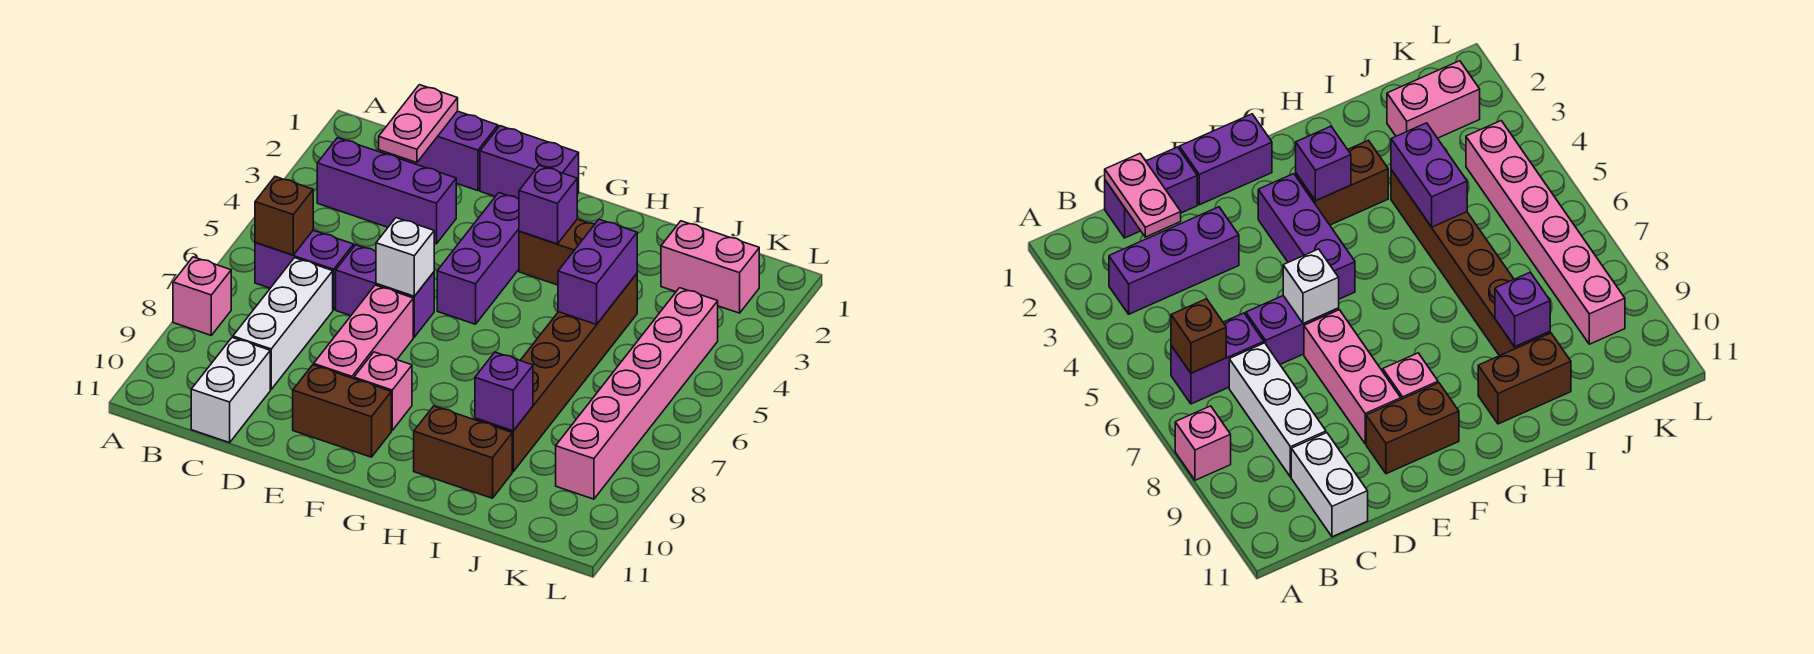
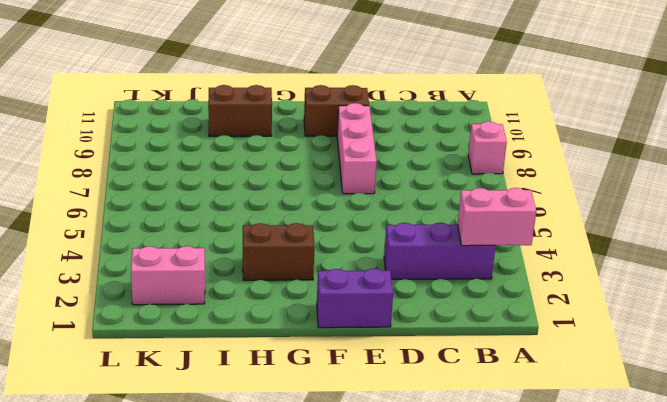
pink 1x2 brick [458,188,536,246] -> none
none -> purple 1x2 brick [255,230,354,310]
none -> purple 1x2 brick [399,111,498,191]
none -> white 1x3 brick [233,258,333,389]

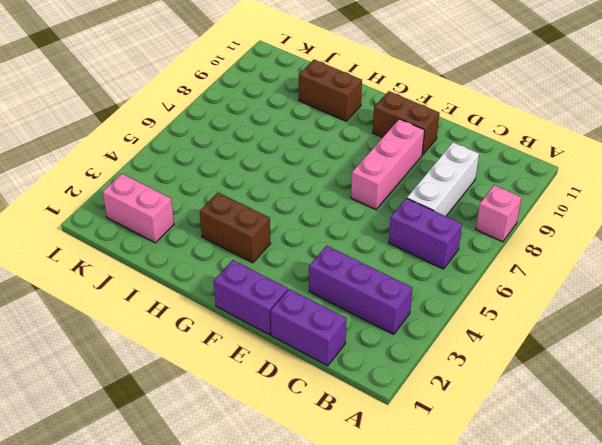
none -> white 1x2 brick [191,338,270,443]
none -> purple 1x2 brick [336,245,434,337]
none -> purple 1x3 brick [437,193,519,324]

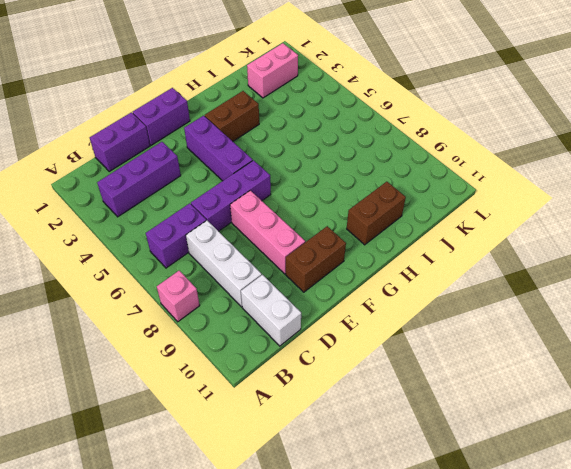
purple 1x3 brick [191,160,271,231] -> purple 1x2 brick [336,245,434,337]
none -> pink 1x1 brick [354,352,412,430]
none -> brown 1x6 brick [475,274,637,472]
none -> pink 1x6 brick [556,288,718,499]

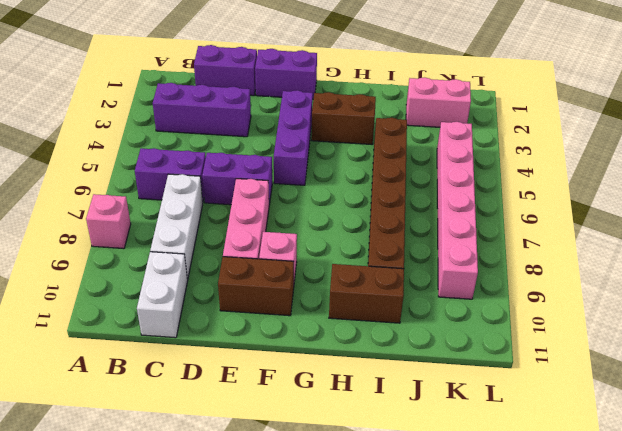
none -> brown 1x1 brick [255,177,313,255]
none -> pink 1x2 plate [379,85,458,163]
none -> white 1x1 brick [376,218,434,296]

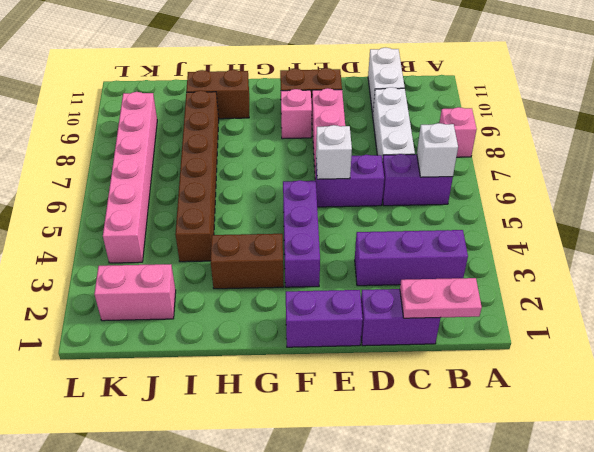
pink 1x2 plate [400,278,482,318] -> pink 1x2 plate turned to [379,85,458,163]
white 1x1 brick [417,123,458,177] -> brown 1x1 brick [255,177,313,255]
none -> purple 1x1 brick [519,165,577,244]
none -> purple 1x2 brick [558,219,637,325]
none -> purple 1x1 brick [475,352,533,431]

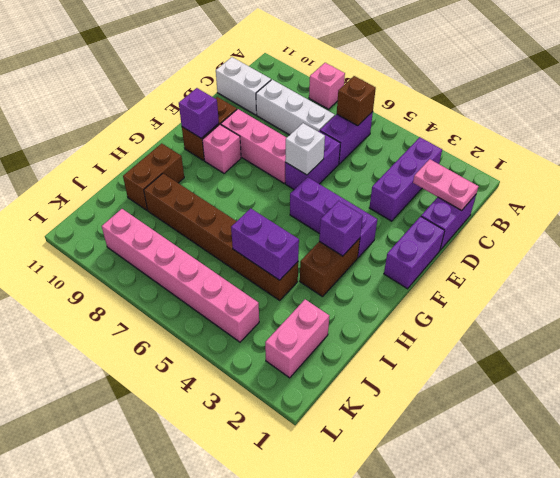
purple 1x1 brick [179,88,219,138] -> purple 1x1 brick moved to [475,352,533,431]

